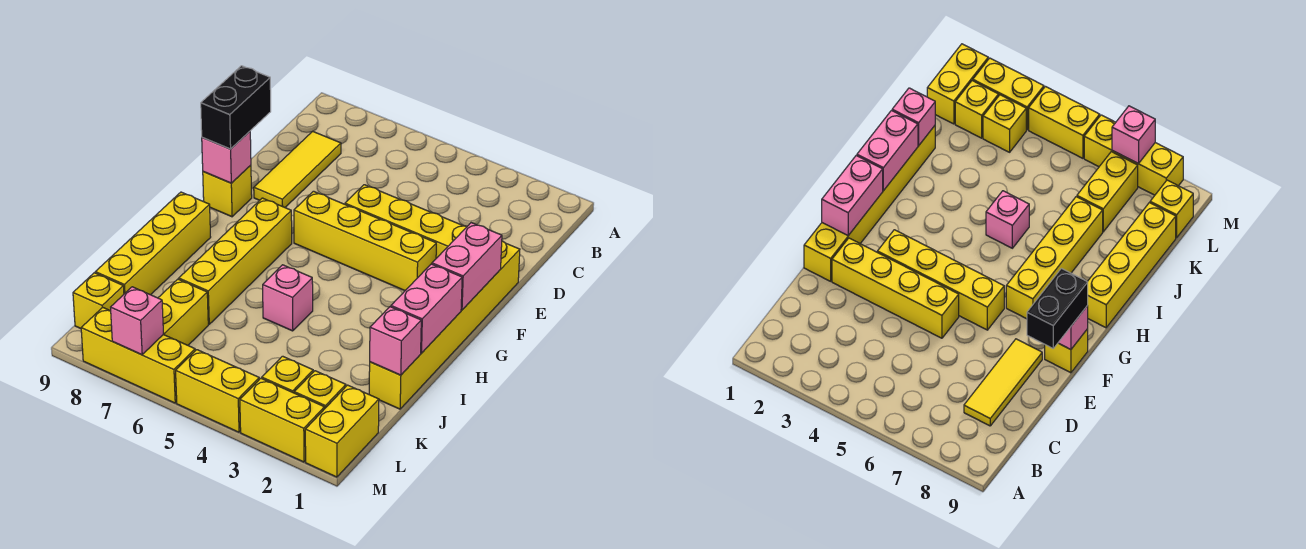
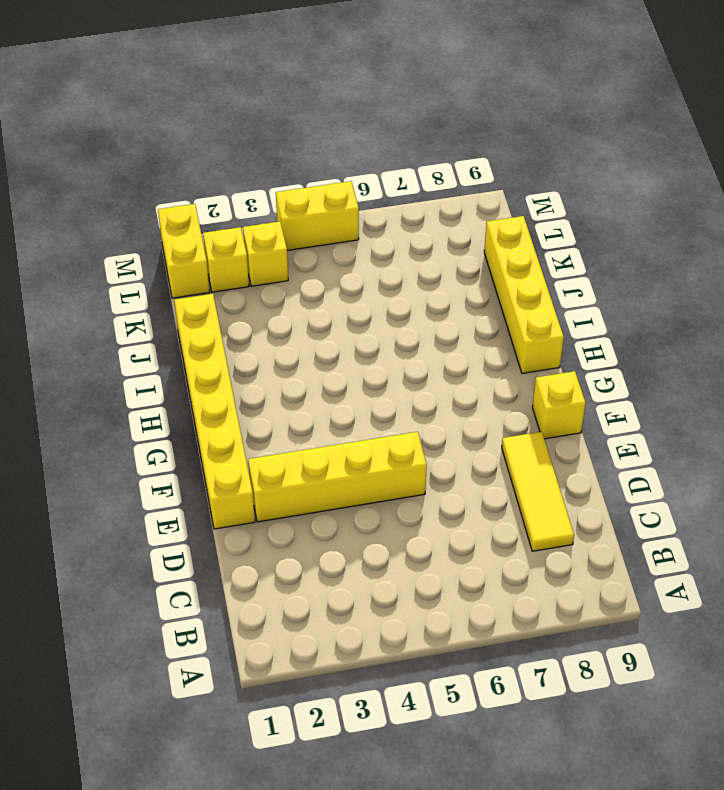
none -> yellow 1x4 brick [294,191,436,291]
none -> yellow 1x4 brick [179,198,292,324]
none -> pink 1x1 brick [263,265,313,331]

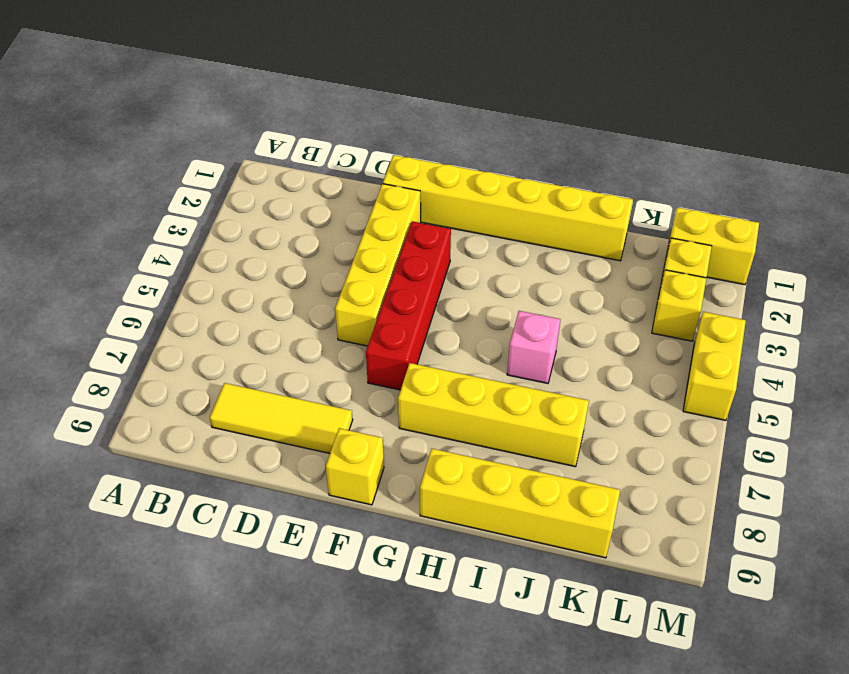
red 1x4 brick [366,221,451,390] -> yellow 1x4 brick [294,191,436,291]
none -> yellow 1x2 brick [158,279,208,345]
none -> yellow 1x1 brick [73,273,124,329]
none -> yellow 1x2 brick [240,378,324,462]

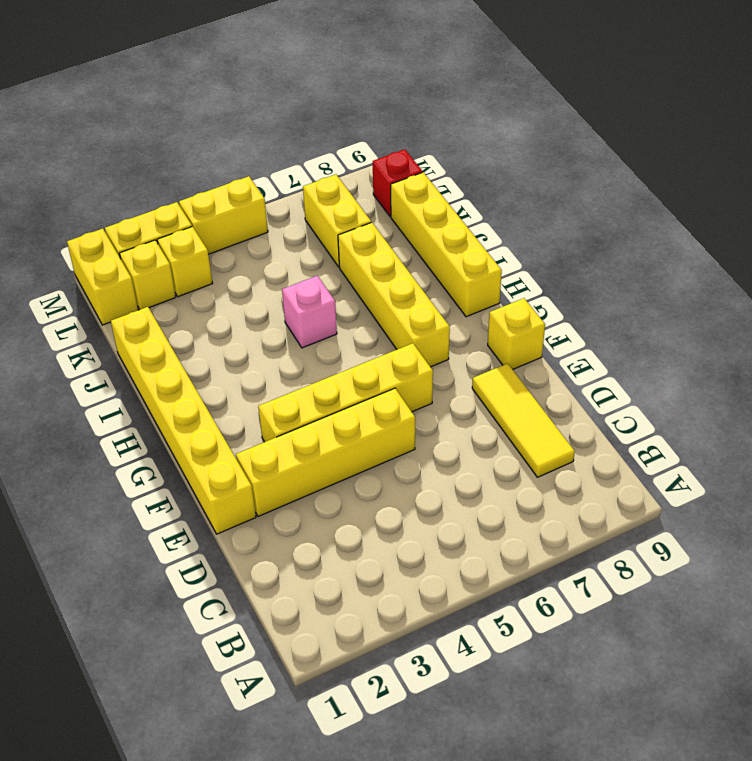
red 1x1 brick [373,149,422,217] -> yellow 1x1 brick [73,273,124,329]
none -> yellow 1x3 brick [81,307,195,403]
none -> pink 1x2 brick [432,223,502,310]
none -> pink 1x1 brick [202,131,251,183]

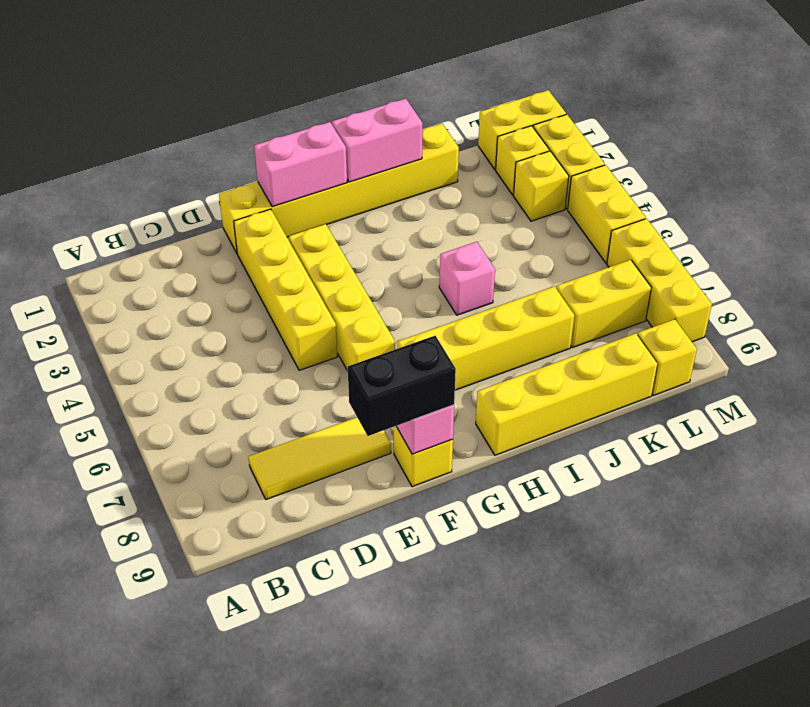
none -> pink 1x1 brick [370,307,421,375]
none -> pink 1x1 brick [111,287,163,355]

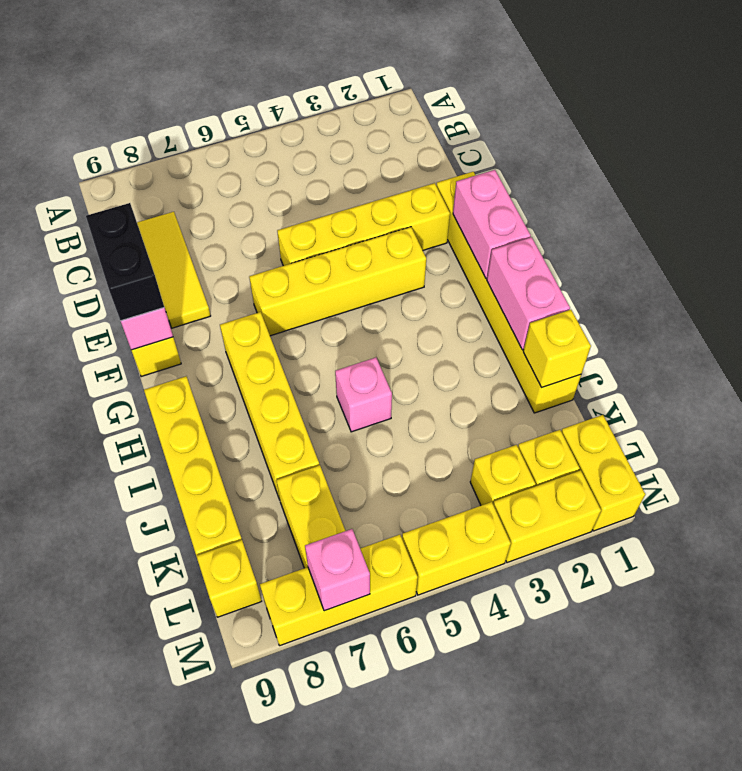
yellow 1x1 brick [523,310,591,387] -> pink 1x1 brick [370,307,421,375]

